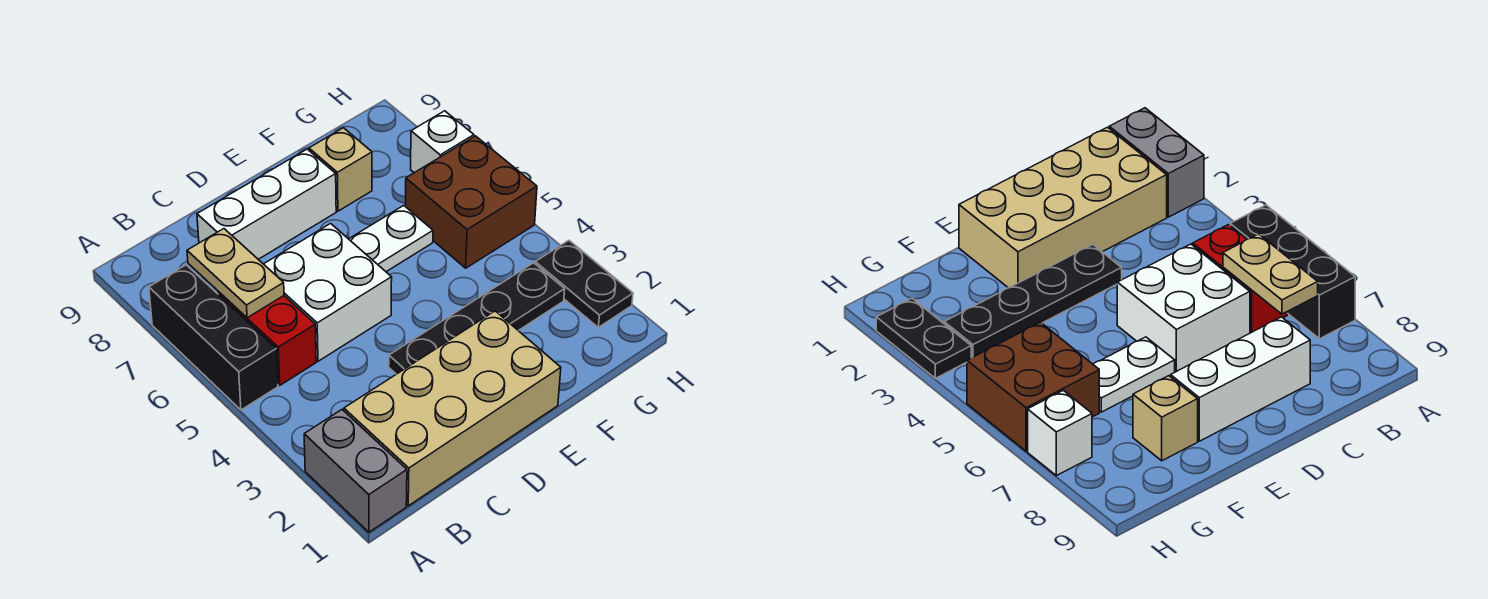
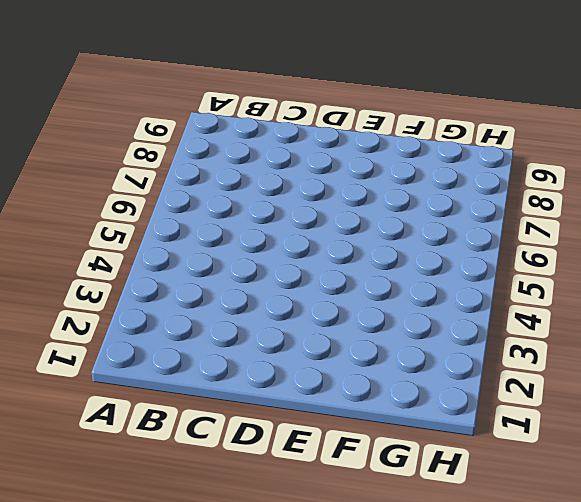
none -> grey 1x2 brick [304,410,407,532]
none -> black 1x3 brick [149,265,278,410]
none -> tan 2x4 brick [344,311,561,506]

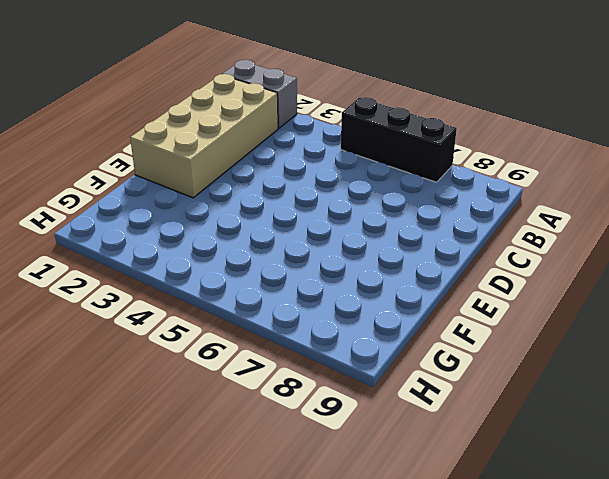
none -> red 1x2 brick [218,292,316,385]
none -> white 2x2 brick [264,224,392,361]
none -> white 1x3 brick [197,149,336,259]

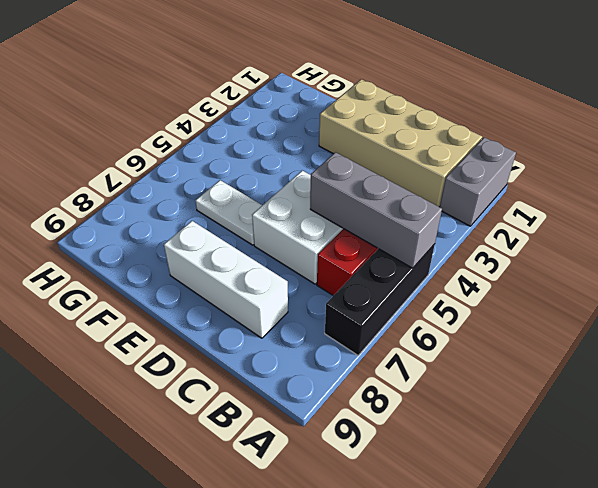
grey 1x3 brick [310,152,442,268] -> none
none -> black 1x4 plate [389,263,565,374]
none -> tan 1x1 brick [309,128,372,211]
none -> brown 2x2 brick [405,136,537,268]

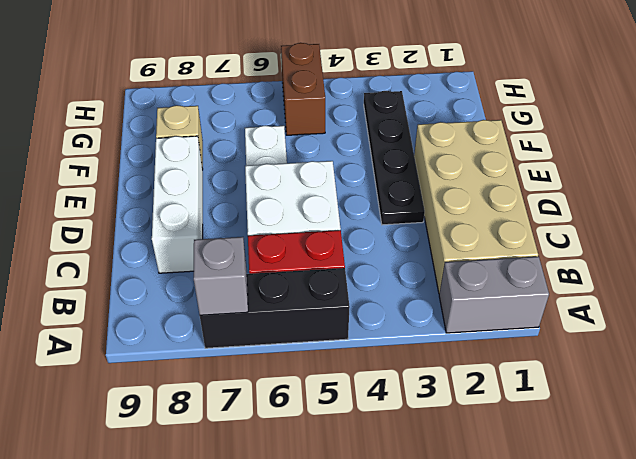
grey 1x1 brick [194,237,248,315] -> none
brown 1x2 brick [281,43,325,135] -> brown 2x2 brick [405,136,537,268]
none -> black 1x2 plate [535,240,633,327]
none -> white 1x1 brick [411,111,474,173]
none -> tan 1x2 plate [187,229,284,318]

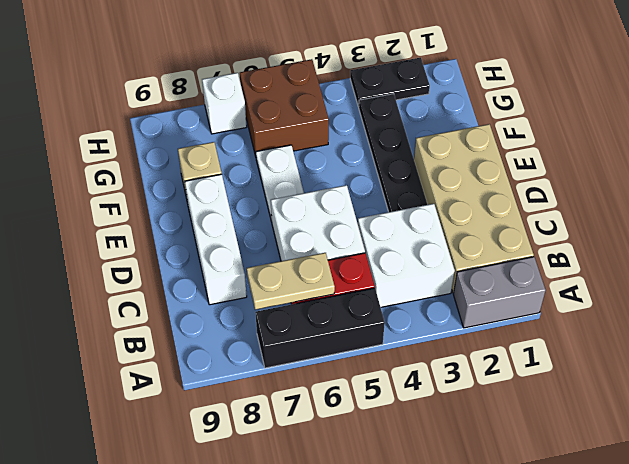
white 2x2 brick [358,204,455,307] -> none

